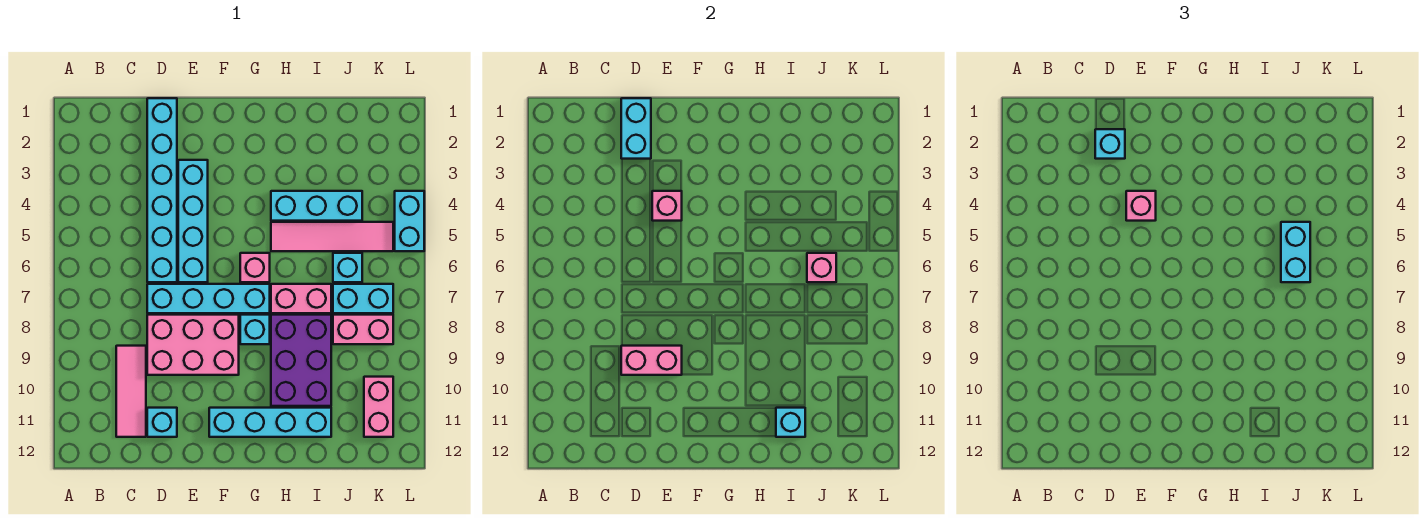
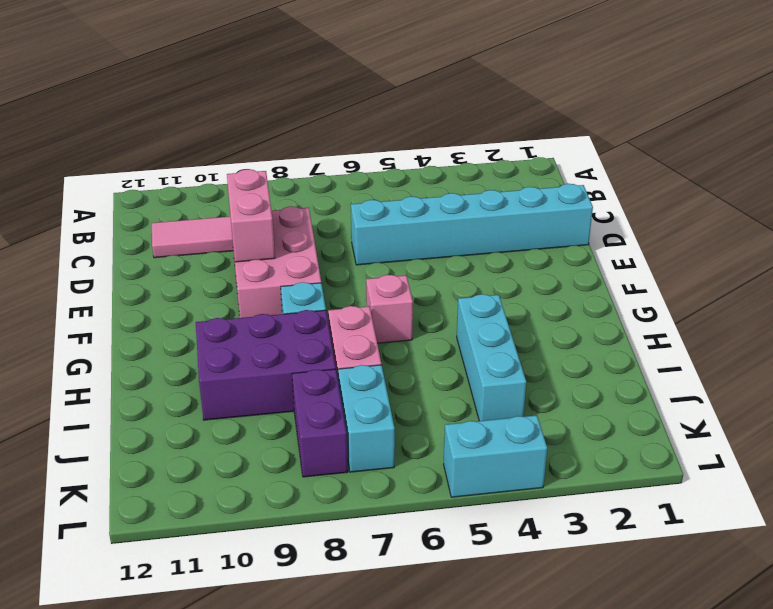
purple 1x2 brick [292,369,348,477] -> pink 1x2 brick [333,315,393,344]
none -> cyan 1x4 brick [147,284,270,313]
none -> cyan 1x1 brick [147,408,177,437]
none -> cyan 1x4 brick [178,160,208,282]

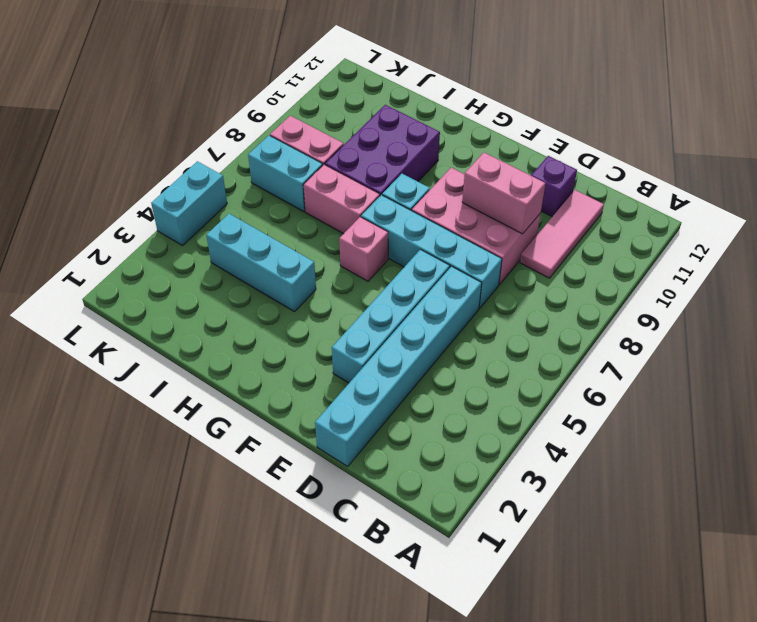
purple 1x1 brick [531,156,577,217] -> cyan 1x1 brick [147,408,177,437]
none -> cyan 1x4 brick [209,408,331,437]
none -> pink 1x4 tile [271,222,393,251]
none -> cyan 1x1 brick [333,253,362,282]

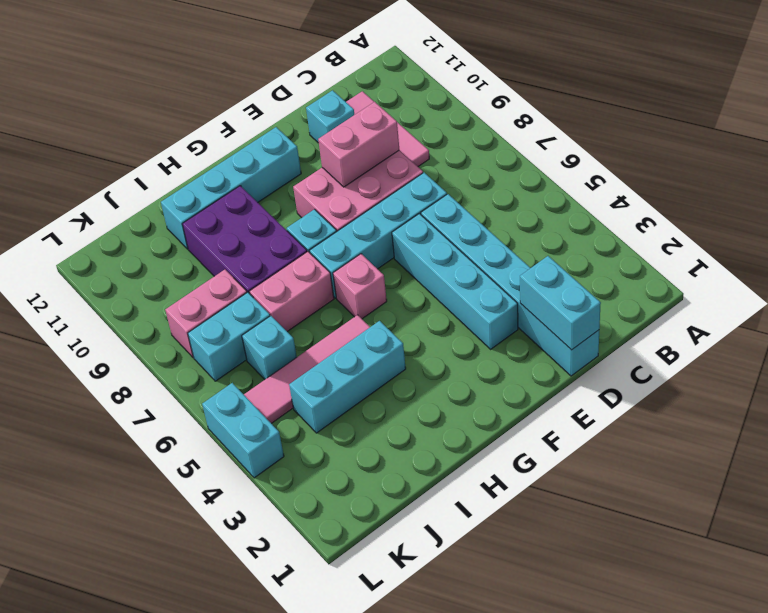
none -> pink 1x2 brick [364,377,393,437]
none -> pink 1x1 brick [652,191,682,221]
none -> cyan 1x1 brick [776,408,805,437]

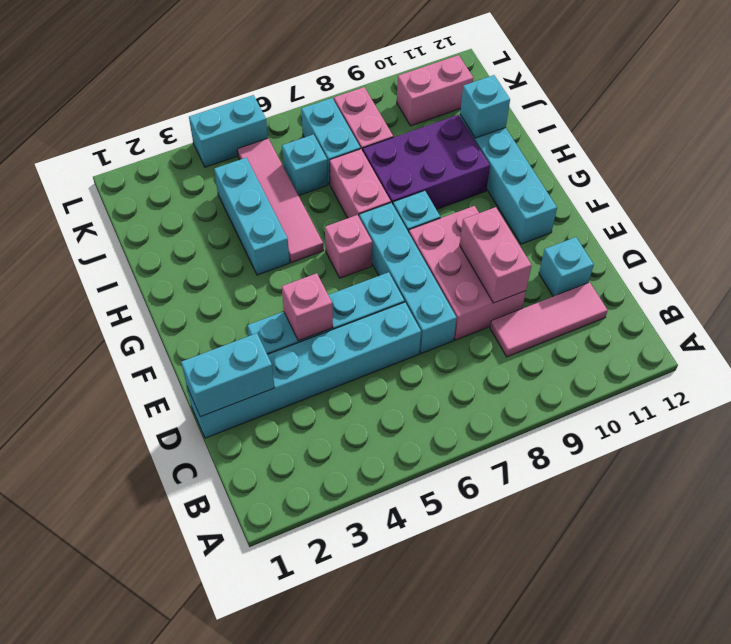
none -> pink 1x1 brick [807,253,836,282]
none -> cyan 1x1 brick [1095,129,1125,159]
none -> pink 1x1 brick [1126,191,1156,221]

